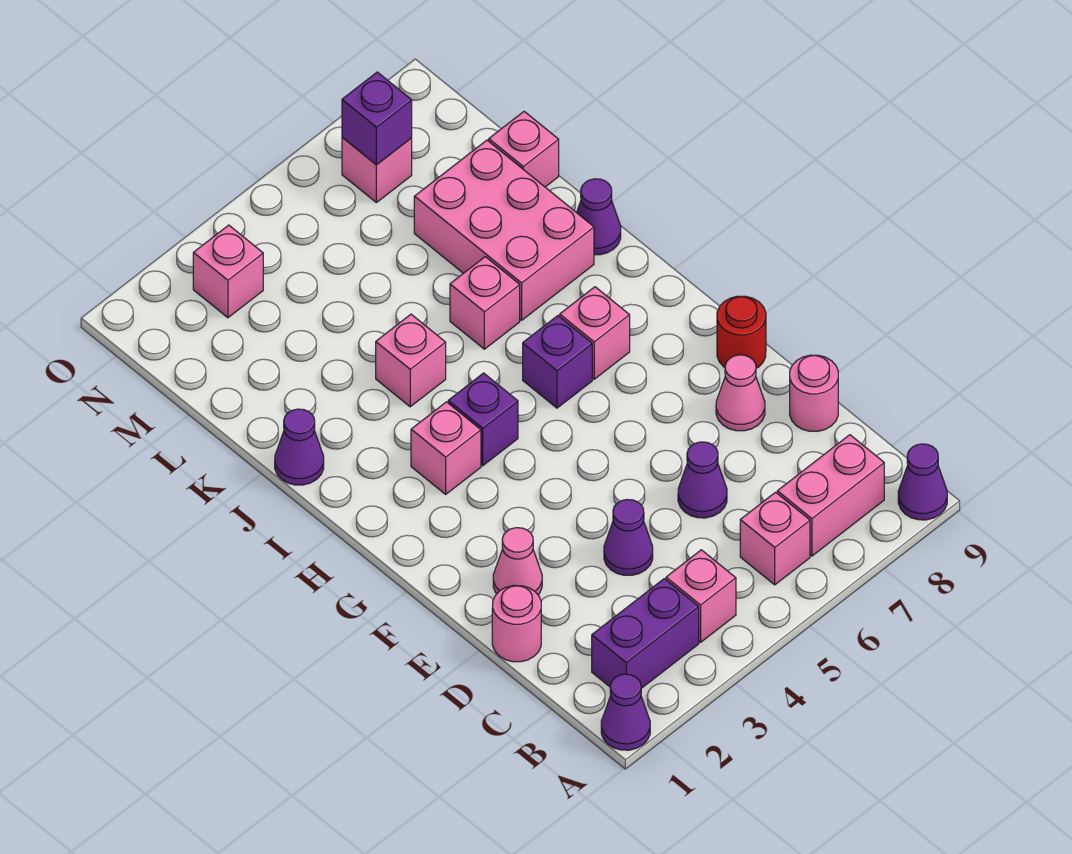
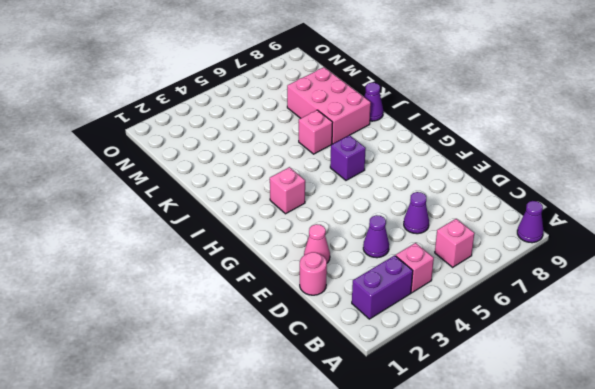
none -> purple 1x1 cone [601,674,650,750]
none -> pink 1x2 brick [777,435,884,556]
none -> pink 1x1 round brick [790,355,838,431]

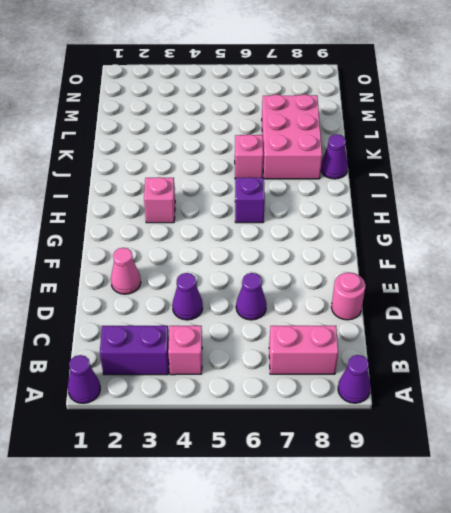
none -> pink 1x1 brick [740,492,810,585]
none -> pink 1x1 round brick [492,585,541,662]
none -> pink 1x1 cone [716,355,765,431]

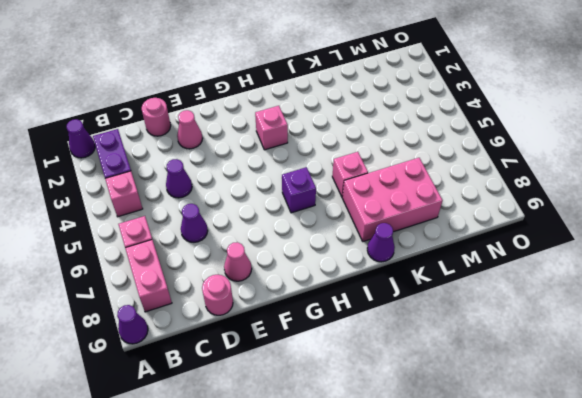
none -> red 1x1 round brick [717,296,766,368]
none -> purple 1x1 brick [448,373,518,466]
none -> pink 1x1 brick [560,287,630,379]

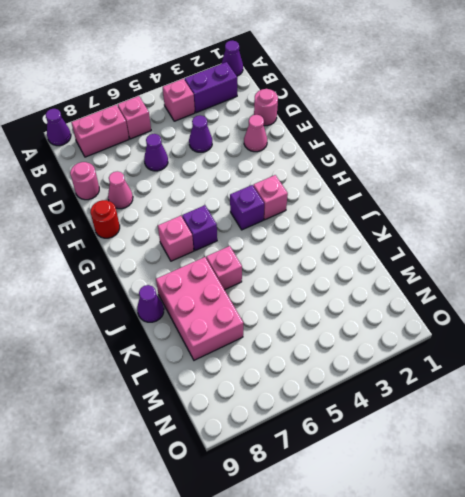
none -> purple 1x1 cone [275,409,324,485]
none -> pink 1x1 brick [376,314,446,407]
none -> pink 1x1 brick [489,112,559,187]

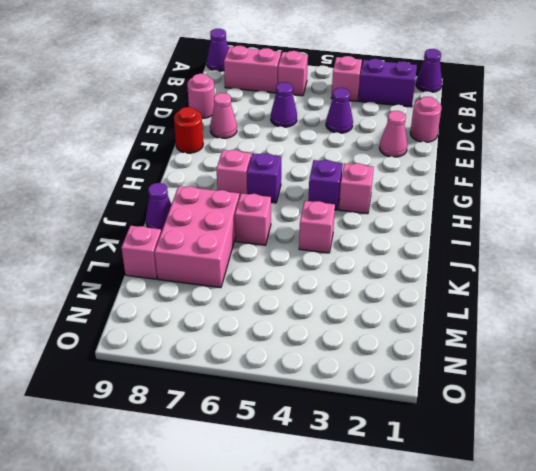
none -> purple 1x1 cone [275,409,324,485]
none -> pink 1x1 brick [193,225,263,318]
none -> pink 1x1 brick [342,137,412,203]

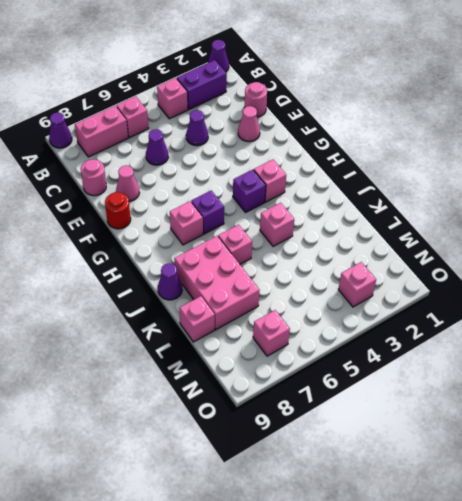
none -> purple 1x1 cone [275,409,324,485]
none -> purple 1x1 brick [342,72,412,165]

